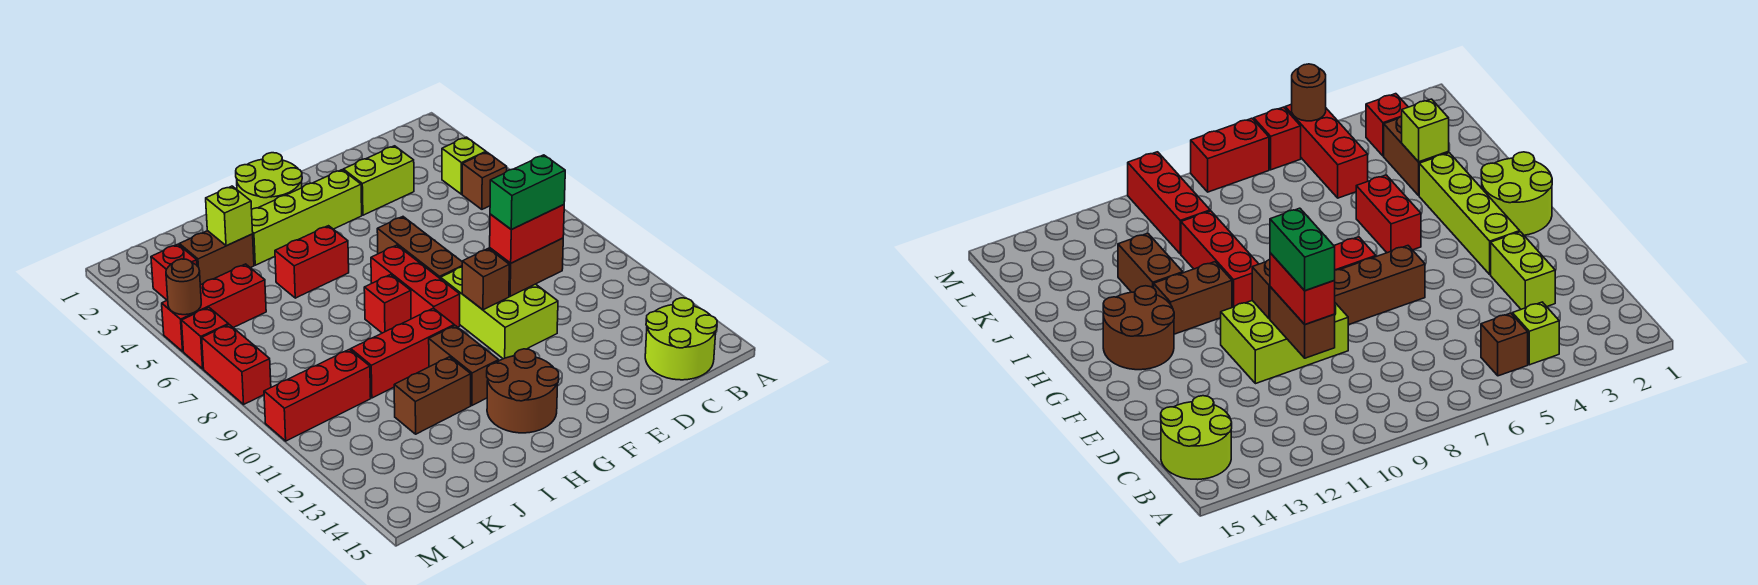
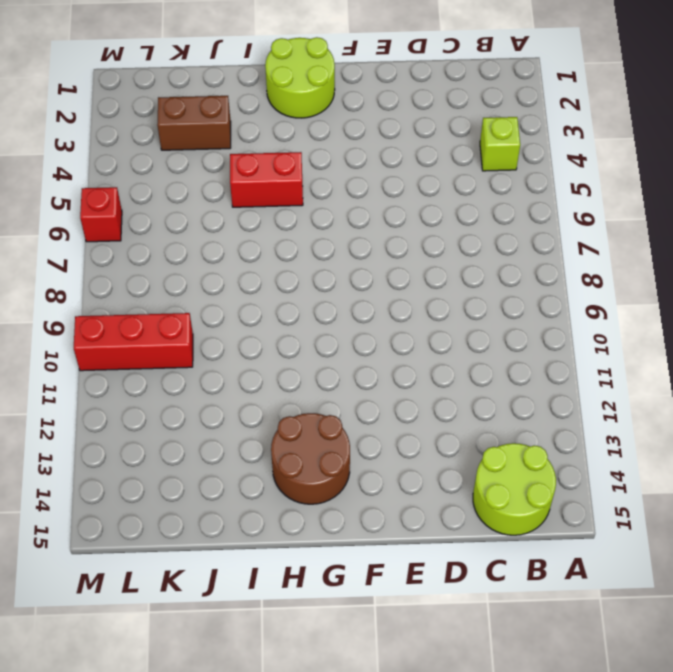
none -> brown 1x1 brick [462,152,507,209]
none -> lime 1x2 brick [343,146,414,215]
none -> lime 2x3 brick [441,267,558,359]

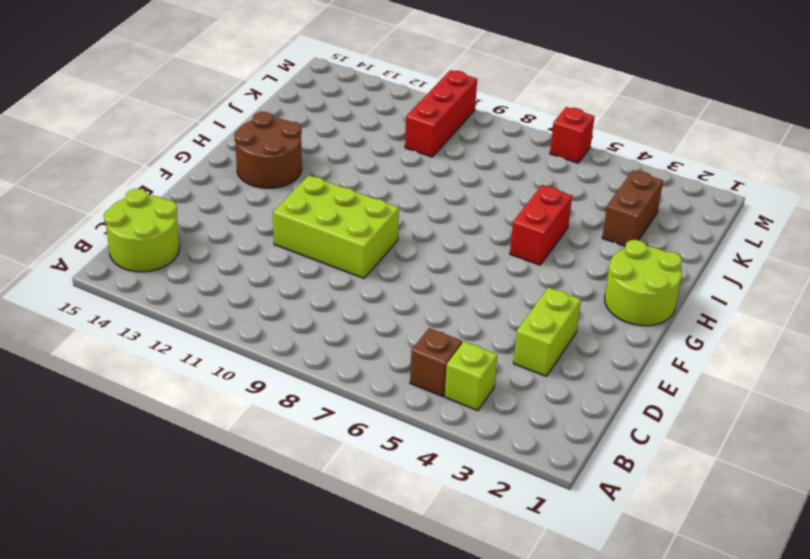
none -> lime 1x4 brick [252,170,362,265]
none -> brown 1x3 brick [377,217,462,279]
none -> red 1x3 brick [371,245,460,327]

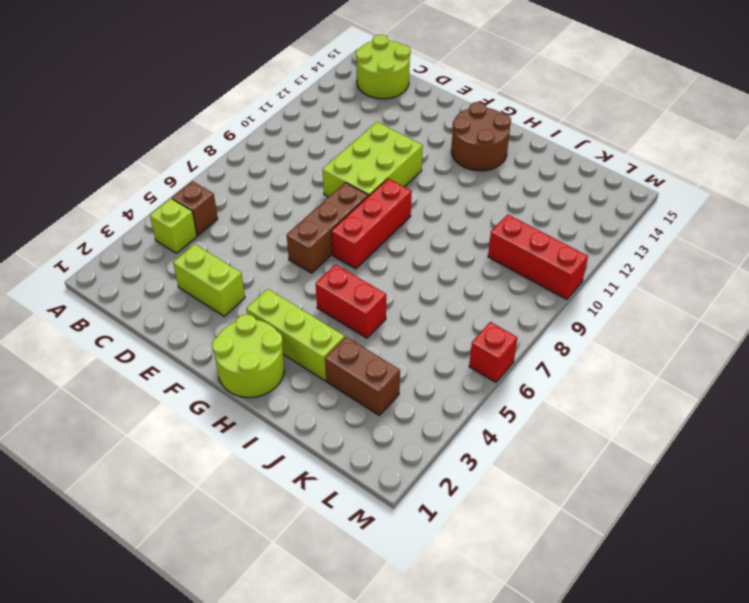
lime 1x3 brick [246,289,345,381] -> lime 1x4 brick [252,170,362,265]
none -> red 1x1 brick [364,275,411,333]
none -> red 1x3 brick [351,308,454,398]
none -> brown 1x2 brick [429,326,499,405]

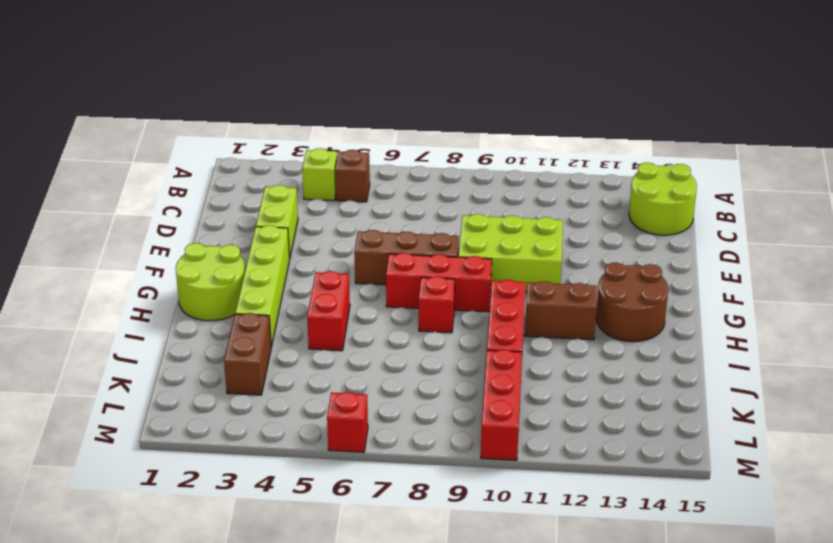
none -> brown 1x2 brick [394,357,471,434]
none -> red 1x3 brick [162,264,266,351]
none -> red 1x1 brick [151,244,197,300]

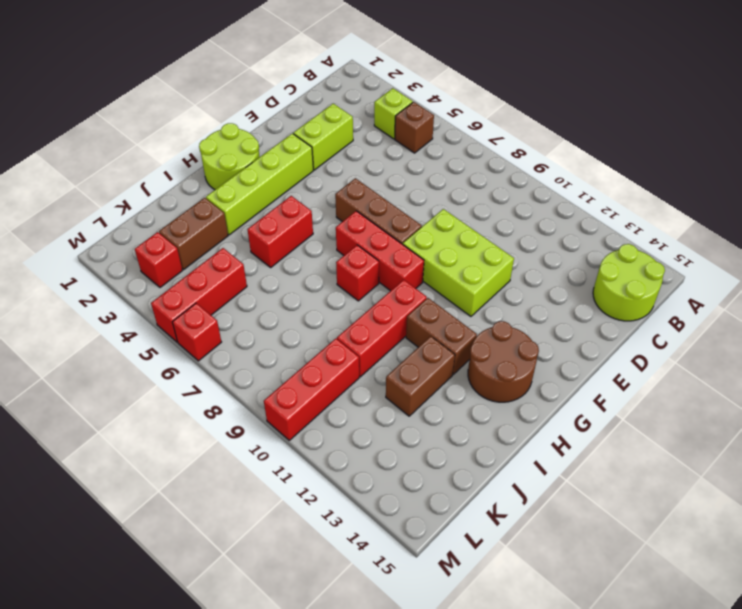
none -> red 1x2 brick [202,325,271,404]
none -> brown 1x2 brick [490,238,563,296]
none -> brown 1x1 brick [462,248,509,310]

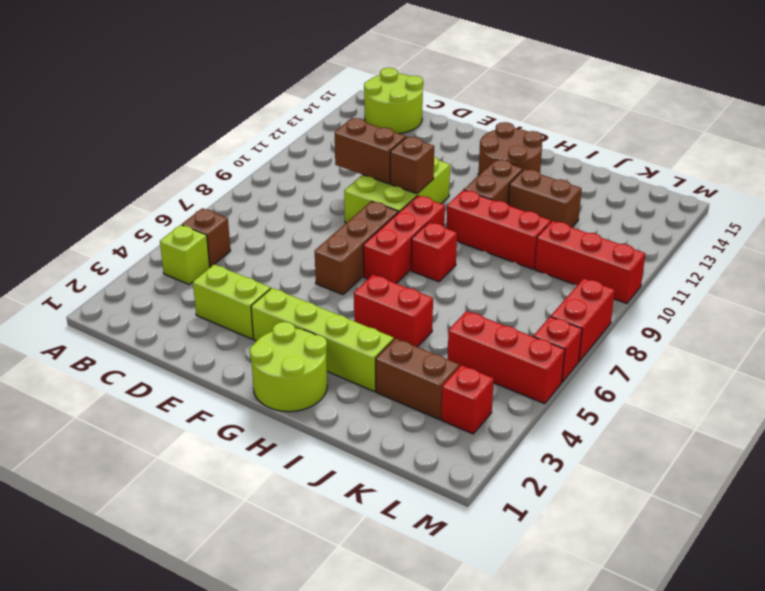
none -> lime 1x1 brick [206,186,253,246]
none -> brown 1x1 round brick [166,259,201,315]
none -> red 1x2 brick [490,205,564,263]

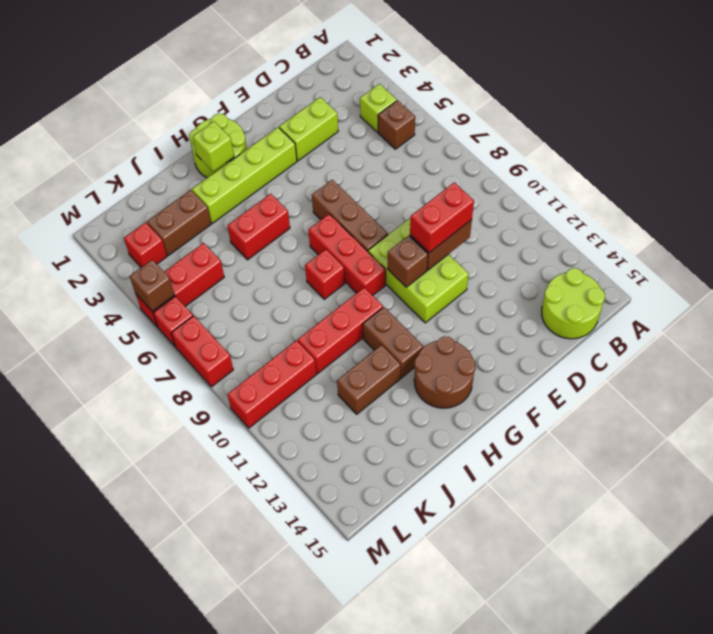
lime 1x1 brick [193,121,234,172] -> lime 1x1 brick moved to [206,186,253,246]
brown 1x1 brick [130,260,174,311] -> brown 1x1 round brick [166,259,201,315]
none -> green 1x2 brick [490,155,565,230]

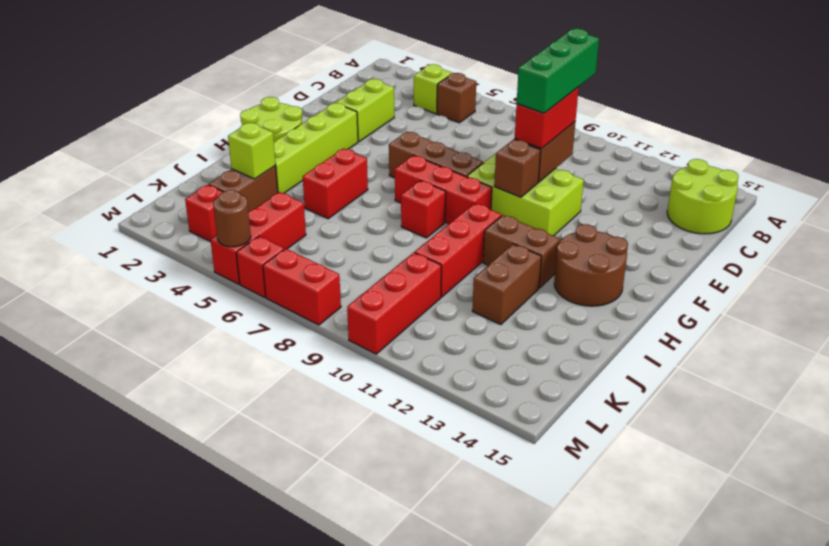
green 1x3 brick [517,29,599,113] -> green 1x2 brick [490,155,565,230]

